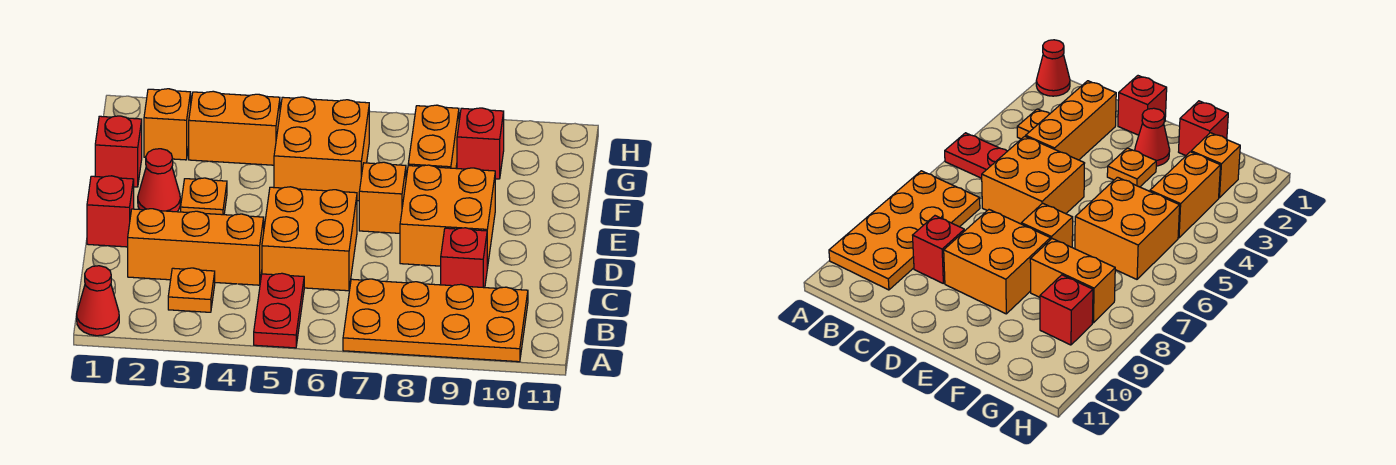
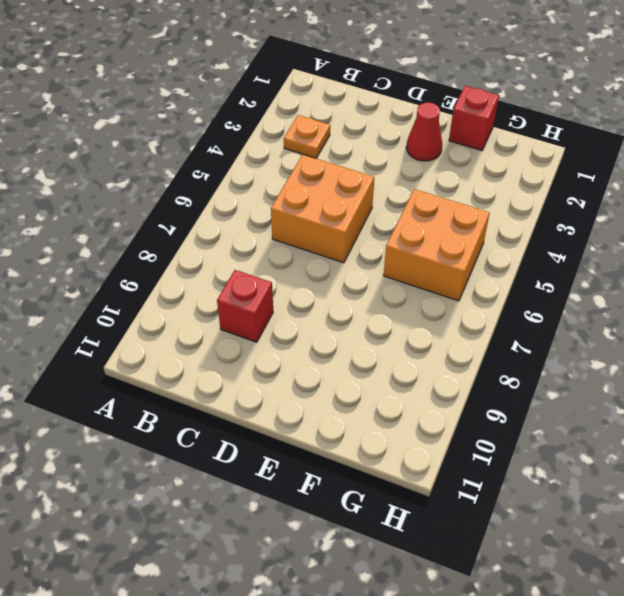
none -> red 1x1 cone [77,266,119,336]
none -> red 1x2 plate [254,273,304,348]
none -> orange 2x4 plate [343,279,528,362]

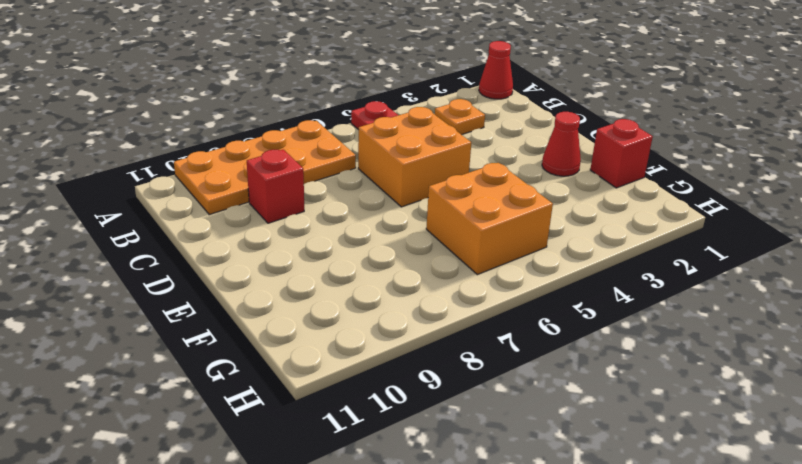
none -> orange 1x3 brick [128,209,264,285]
none -> red 1x1 brick [87,176,134,247]
none -> orange 2x2 brick [400,165,495,268]

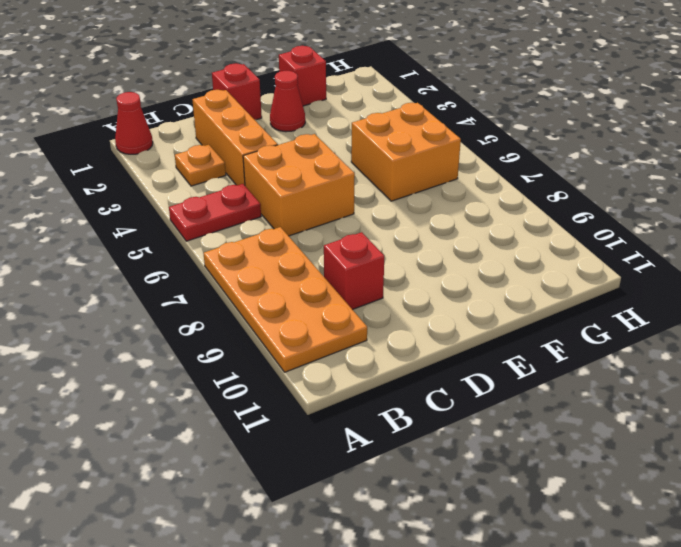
none -> orange 2x2 brick [400,165,495,268]
none -> orange 1x1 plate [181,178,227,215]
none -> orange 1x1 brick [359,162,406,233]

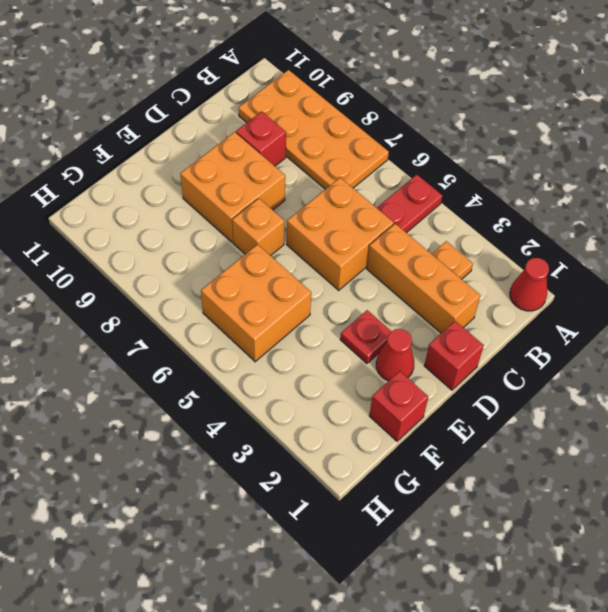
red 1x1 plate [340,310,391,363] -> orange 1x1 plate [181,178,227,215]
none -> orange 1x2 brick [408,105,459,168]
none -> orange 1x1 brick [144,89,191,160]
none -> orange 1x2 brick [189,91,280,165]

